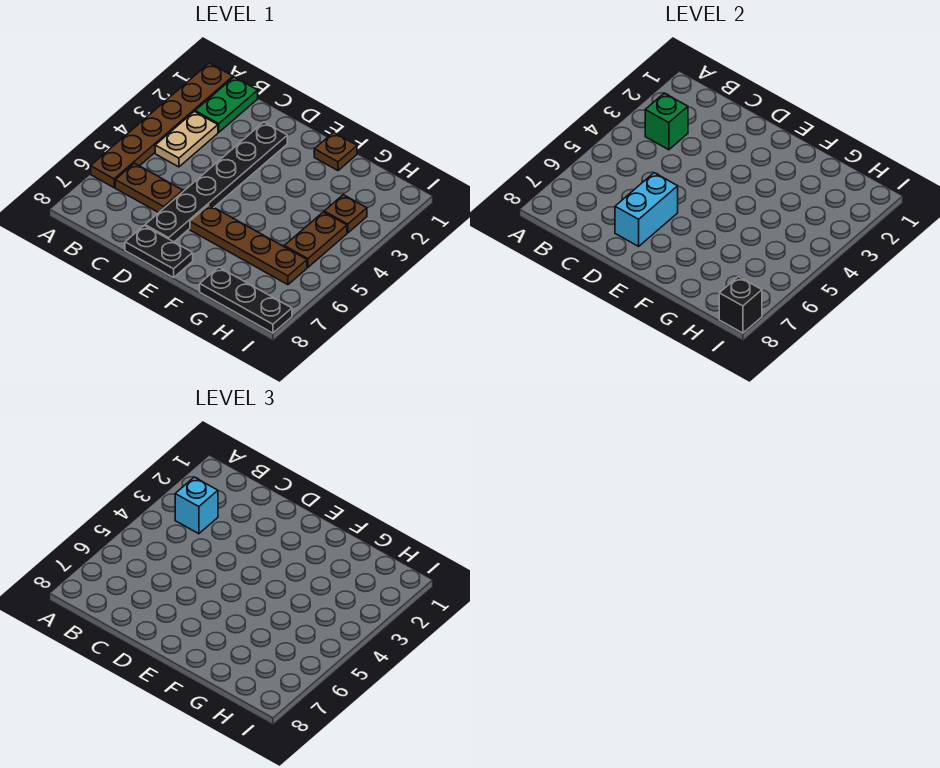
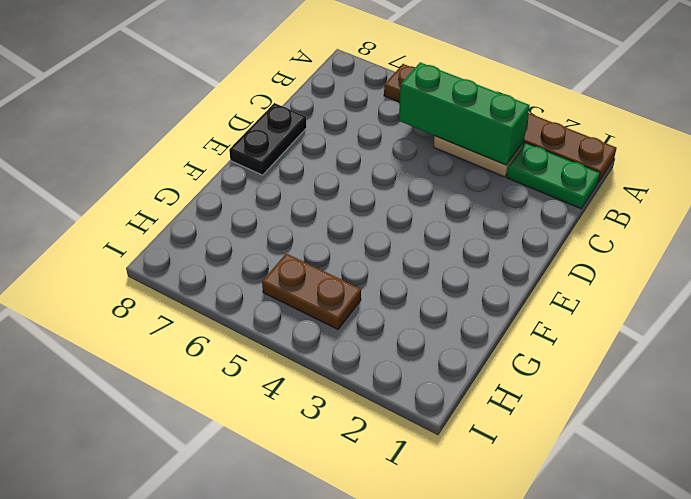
green 1x3 brick [399,62,530,165] -> green 1x1 brick [645,93,688,150]
none -> brown 1x2 plate [115,163,183,213]
none -> black 1x6 plate [145,122,287,242]
none -> brown 1x4 plate [190,205,307,285]

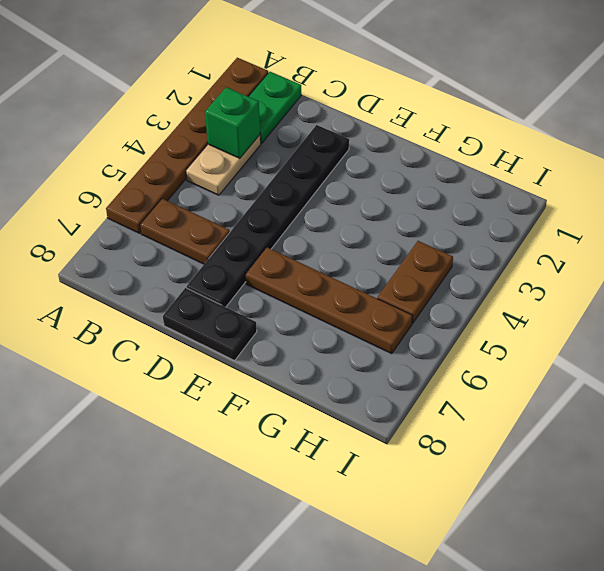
none -> brown 1x1 plate [314,133,357,171]
none -> black 1x3 plate [200,267,292,333]
none -> brown 1x1 plate [324,195,367,233]

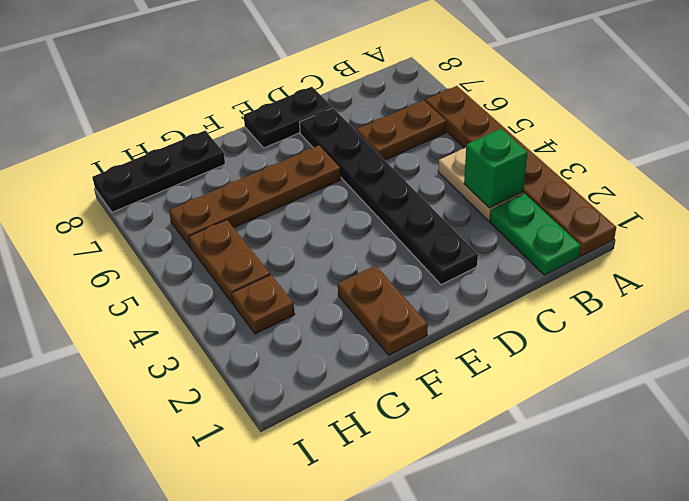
brown 1x2 plate [338,265,428,355] -> brown 1x1 plate [314,133,357,171]
none -> cyan 1x2 brick [615,173,678,246]
none -> black 1x1 brick [719,277,762,333]
none -> cyan 1x1 brick [175,477,218,534]

